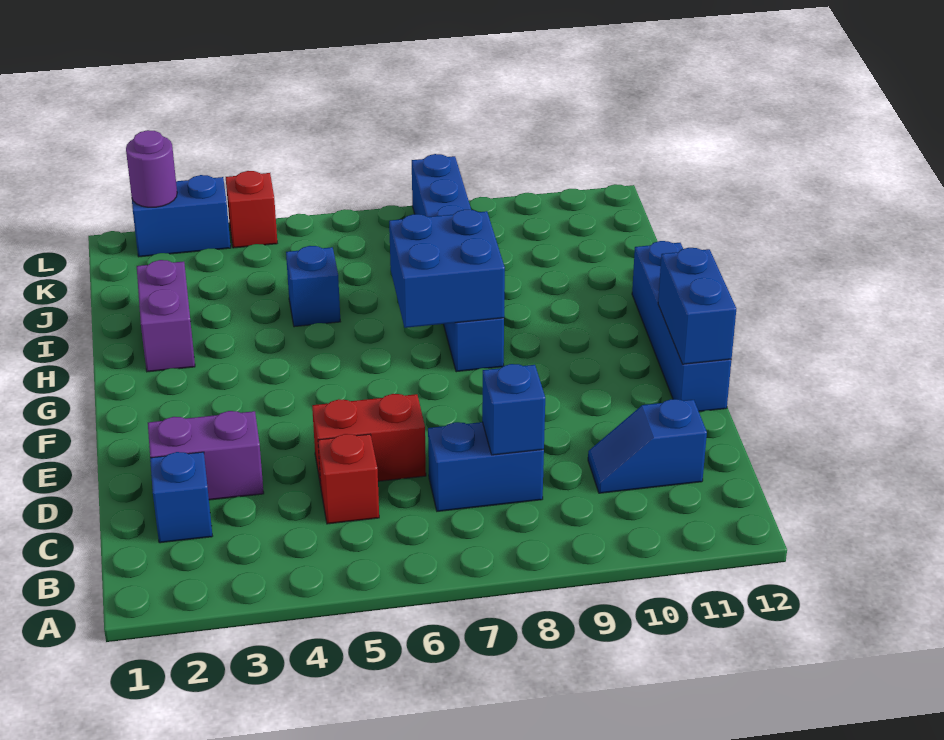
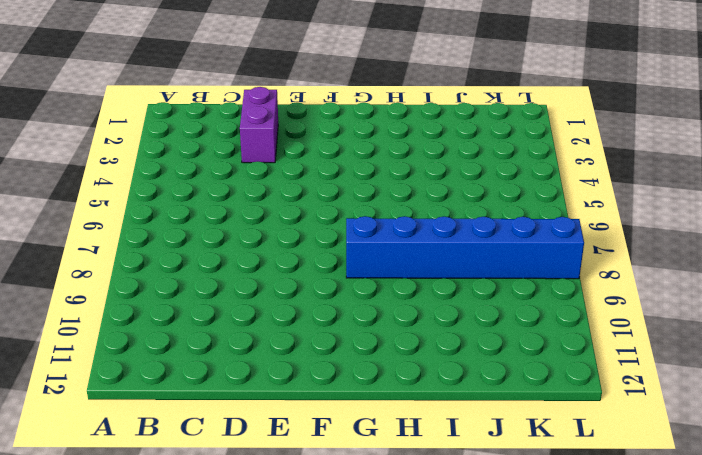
none -> blue 1x1 brick [150,452,212,543]
none -> red 1x1 brick [318,434,379,524]
none -> blue 1x2 brick [428,422,544,511]

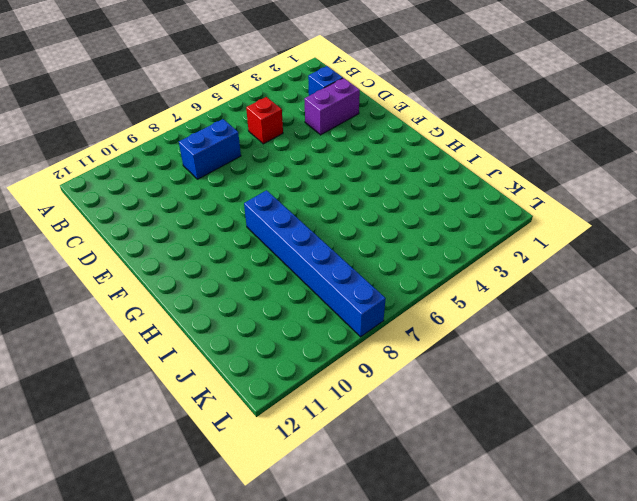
none -> blue 1x2 slope [588,399,707,493]
none -> red 1x2 brick [312,394,426,486]
none -> blue 1x4 brick [632,241,731,411]

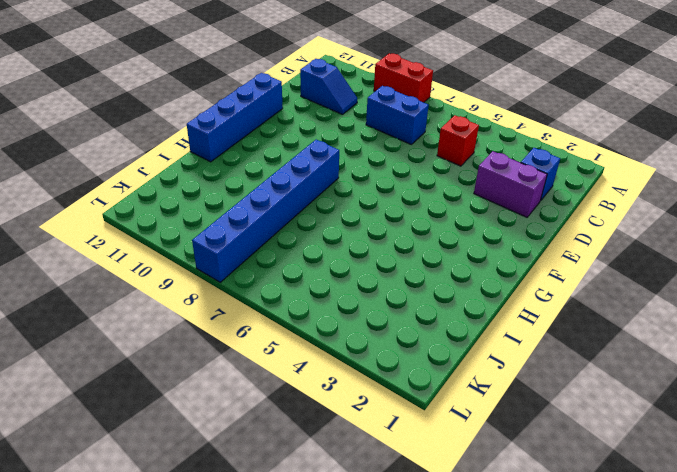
red 1x2 brick [374,53,433,102] -> red 1x2 brick moved to [312,394,426,486]
none -> purple 1x2 brick [137,260,195,372]
none -> blue 1x1 brick [286,246,340,327]
none -> blue 1x2 brick [132,175,231,257]

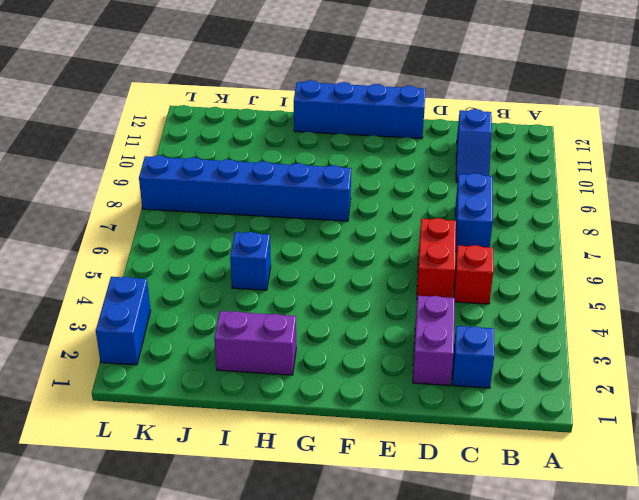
none -> red 1x1 brick [226,171,277,248]
none -> blue 1x1 brick [482,364,545,455]
none -> blue 1x2 brick [658,248,736,364]

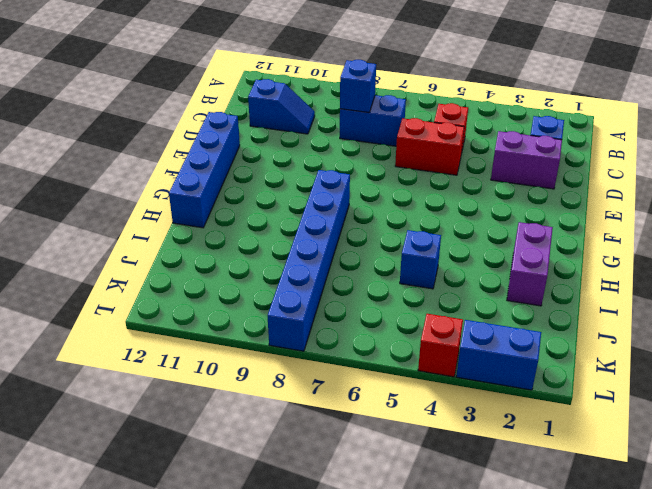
none -> blue 1x2 brick [658,248,736,364]
none -> blue 2x2 brick [389,210,505,328]
none -> purple 1x1 round brick [126,130,177,207]

